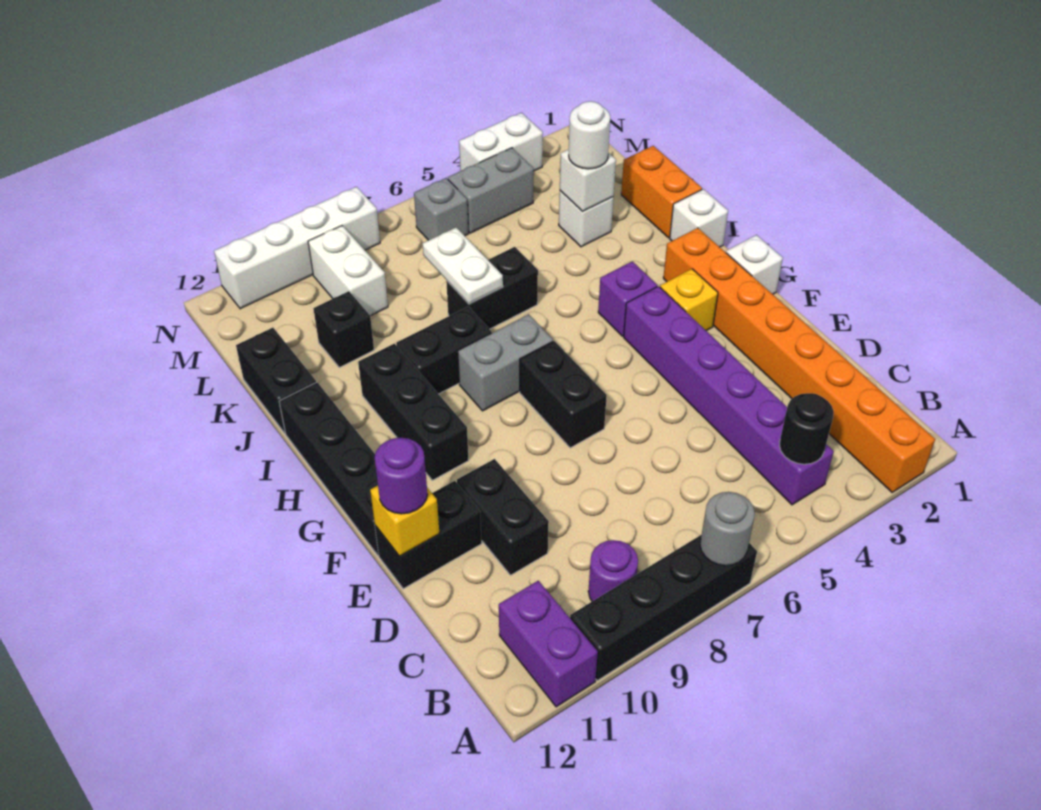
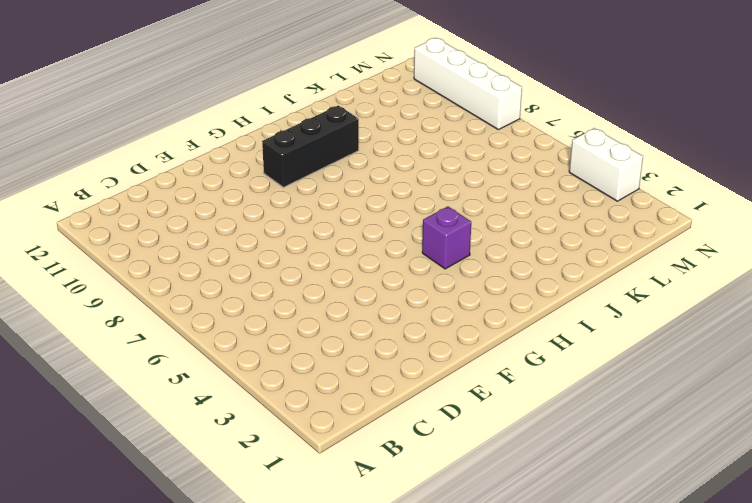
none -> orange 1x8 brick [663,228,935,492]
none -> black 1x4 brick [570,535,757,680]
none -> purple 1x2 brick [499,581,598,707]
none -> purple 1x6 brick [624,286,834,505]

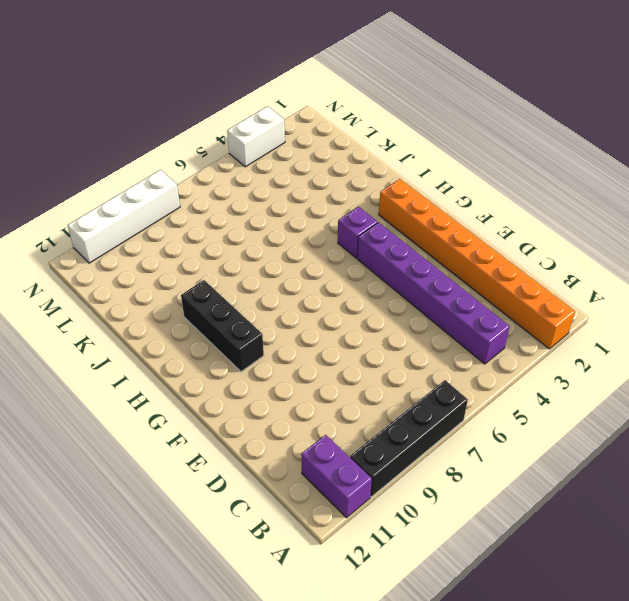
none -> purple 1x1 round brick [588,540,638,601]
none -> black 1x2 brick [457,459,549,575]
none -> black 1x2 brick [375,481,482,589]
none -> black 1x2 brick [520,341,607,448]

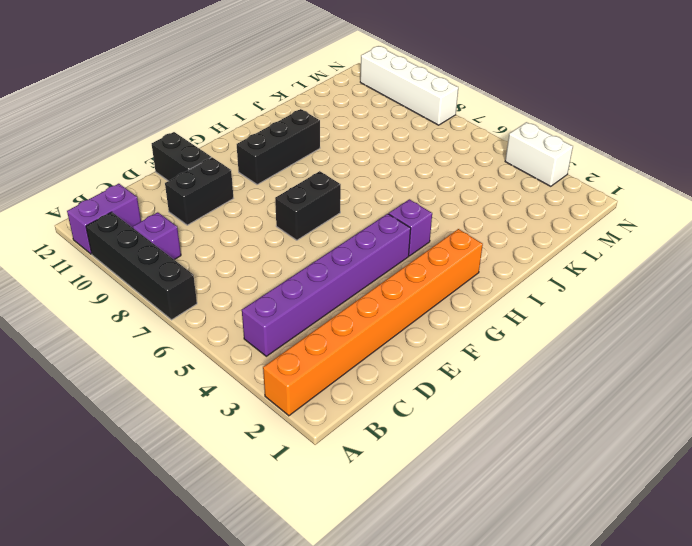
purple 1x1 brick [133,212,181,260] -> purple 1x1 round brick [588,540,638,601]
none -> black 1x4 brick [279,382,379,555]
none -> white 1x1 brick [726,235,783,294]
none -> yellow 1x1 brick [660,269,718,331]
none -> grey 1x2 brick [458,314,553,411]

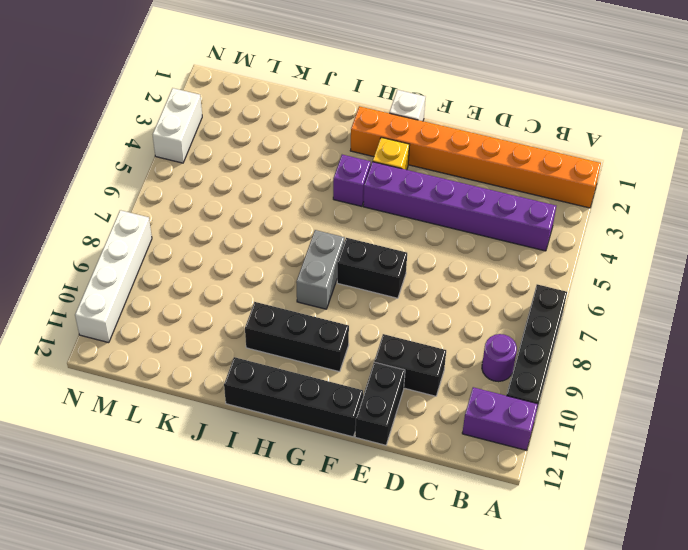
none -> white 1x1 brick [670,189,728,247]
none -> black 1x2 brick [396,307,492,394]
none -> orange 1x2 brick [621,146,702,238]
none -> black 1x2 brick [446,247,538,329]

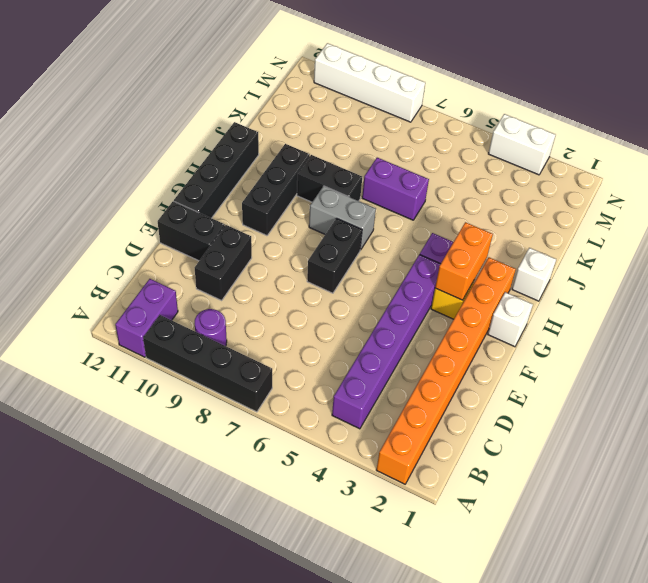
orange 1x2 brick [435,222,493,300] -> orange 1x2 brick moved to [621,146,702,238]
purple 1x2 brick [362,158,429,220] -> black 1x2 brick [446,247,538,329]
none -> black 1x2 brick [236,328,316,433]
none -> white 1x1 brick [559,191,613,247]
none -> black 1x1 brick [313,291,374,367]
none -> white 1x2 brick [308,226,388,316]

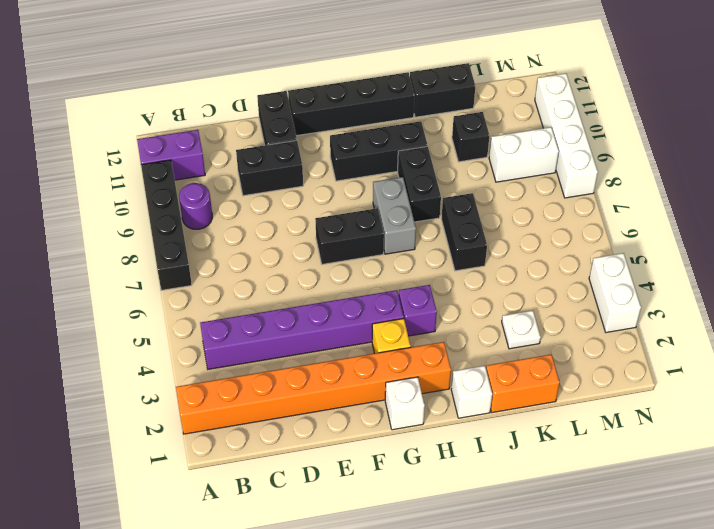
white 1x1 plate [502,311,541,349] -> white 1x1 brick [559,191,613,247]
none -> grey 1x2 brick [448,148,534,233]
none -> grey 1x1 brick [414,178,469,240]
none -> grey 1x1 round brick [700,492,755,566]
none -> black 1x1 round brick [779,393,834,464]

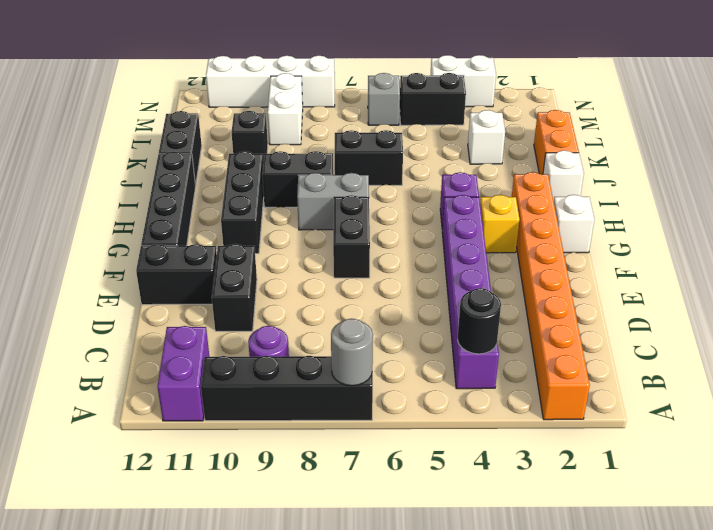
black 1x2 brick [400,73,466,125] -> grey 1x2 brick [448,148,534,233]
none -> yellow 1x1 brick [370,486,439,556]
none -> white 1x2 plate [423,228,503,304]
none -> white 1x1 brick [560,149,616,212]
none -> purple 1x1 round brick [375,438,428,514]

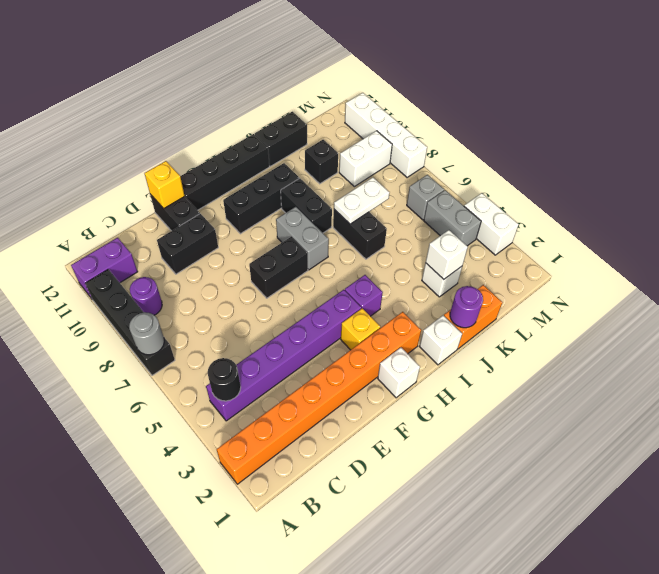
purple 1x1 round brick [450,286,483,328] -> purple 1x1 round brick moved to [375,438,428,514]
none -> white 1x1 round brick [569,101,610,169]

